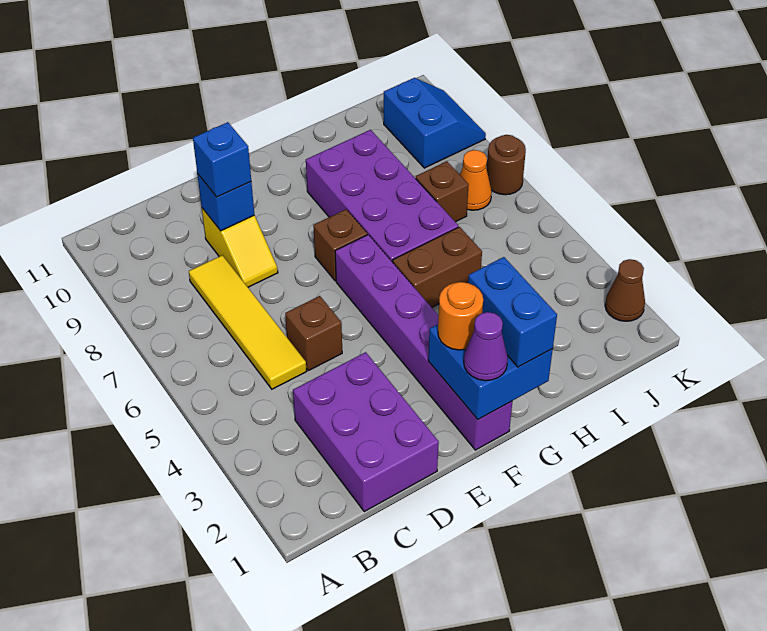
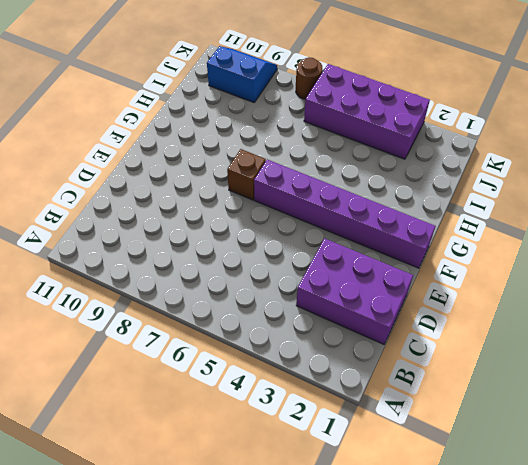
purple 2x4 brick [304,64,430,159] -> purple 2x4 brick moved to [306,130,458,262]
none -> yellow 1x4 tile [189,255,307,389]
none -> brown 1x1 brick [285,296,342,371]
none -> yellow 1x2 slope [202,208,278,287]

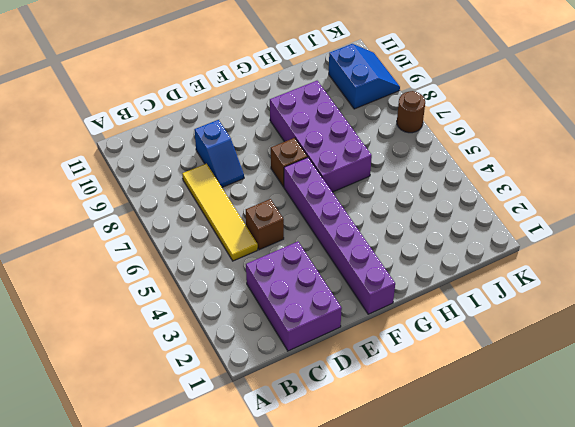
blue 1x2 slope [195,120,244,187] -> yellow 1x2 slope [202,208,278,287]
none -> brown 1x2 brick [393,227,482,307]
none -> brown 1x1 brick [416,161,469,222]
none -> orange 1x1 cone [460,150,492,210]

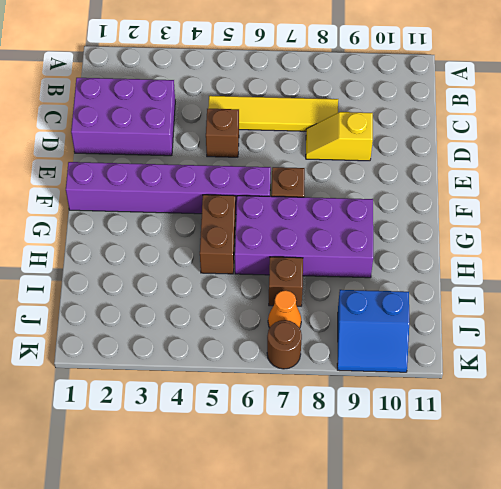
none -> brown 1x1 cone [605,259,645,321]
none -> blue 1x1 brick [197,174,254,231]
none -> blue 2x2 brick [428,324,553,419]

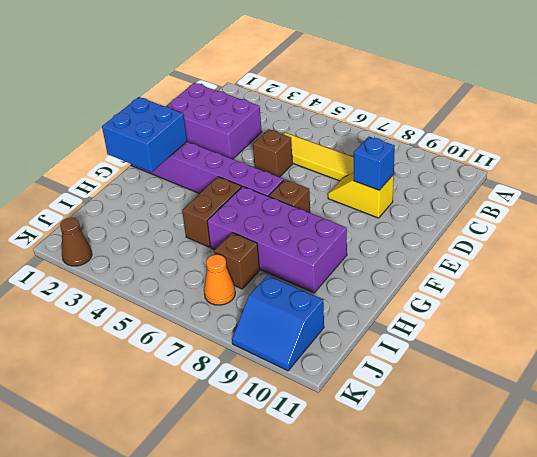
none -> brown 1x1 round brick [487,135,526,195]
none -> blue 1x1 brick [193,122,251,197]
none -> purple 1x1 cone [464,312,508,381]

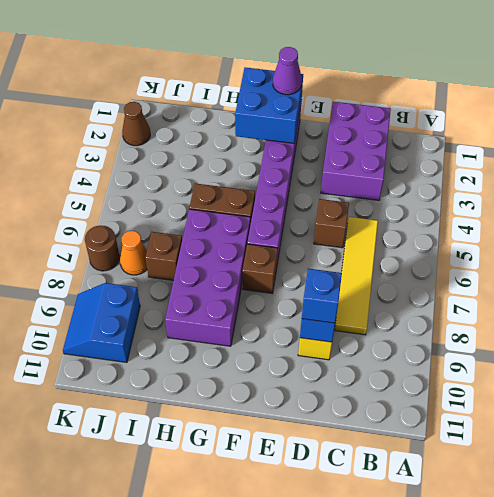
none -> orange 1x1 round brick [438,282,483,350]
none -> blue 1x2 brick [468,257,557,367]

